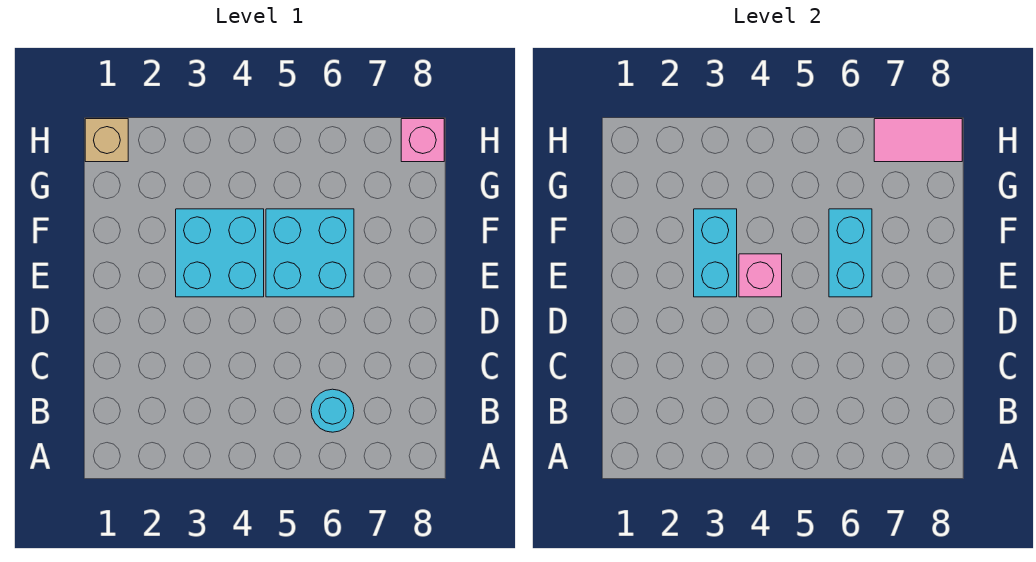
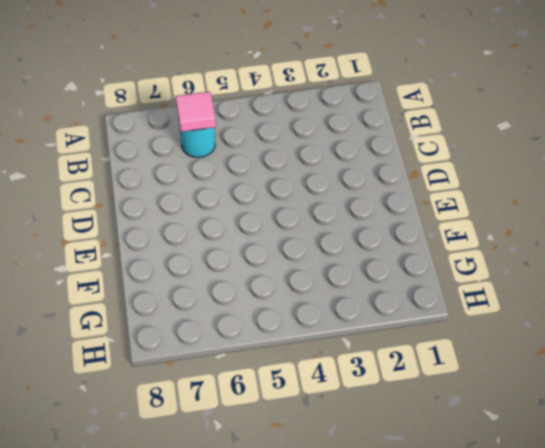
pink 1x1 tile [176,92,216,132] -> none
none -> cyan 2x2 brick [176,209,264,297]
none -> cyan 2x2 brick [266,209,354,297]

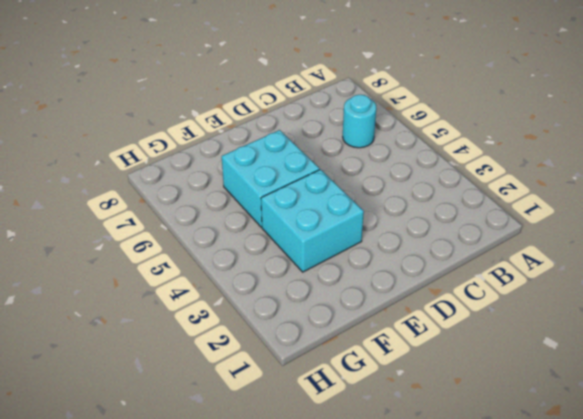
none -> tan 1x1 brick [85,119,128,162]
none -> pink 1x1 brick [401,119,444,162]

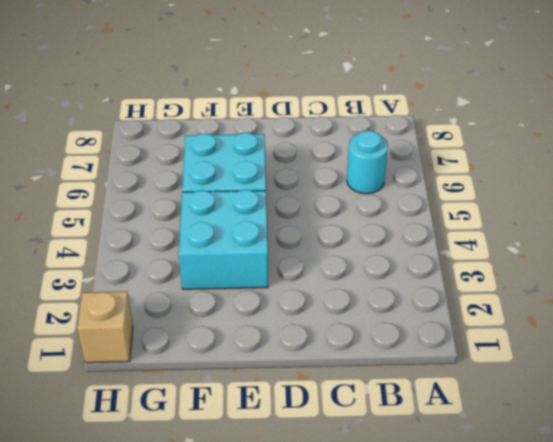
none -> pink 1x1 brick [401,119,444,162]
none -> cyan 1x2 brick [694,209,737,297]

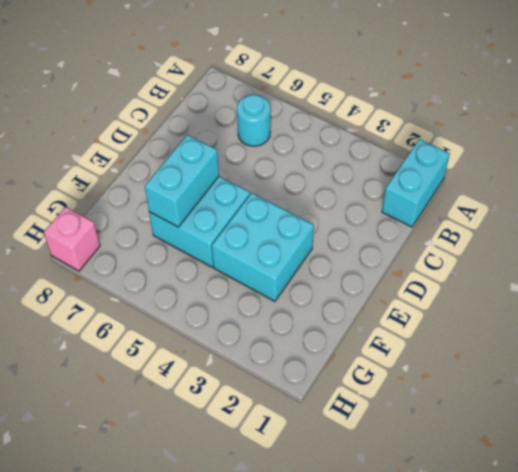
cyan 1x2 brick [382,139,450,227] -> cyan 1x2 brick moved to [694,209,737,297]
none -> tan 1x1 brick [85,119,128,162]
none -> pink 1x1 brick [739,254,782,297]

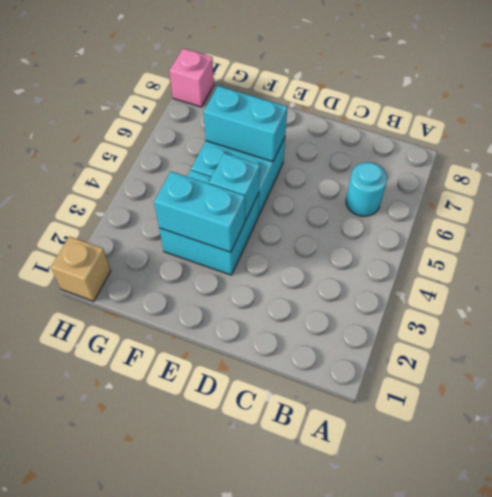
cyan 1x1 brick [209,153,260,221] -> pink 1x1 brick [739,254,782,297]
none -> pink 1x2 tile [874,119,962,162]

